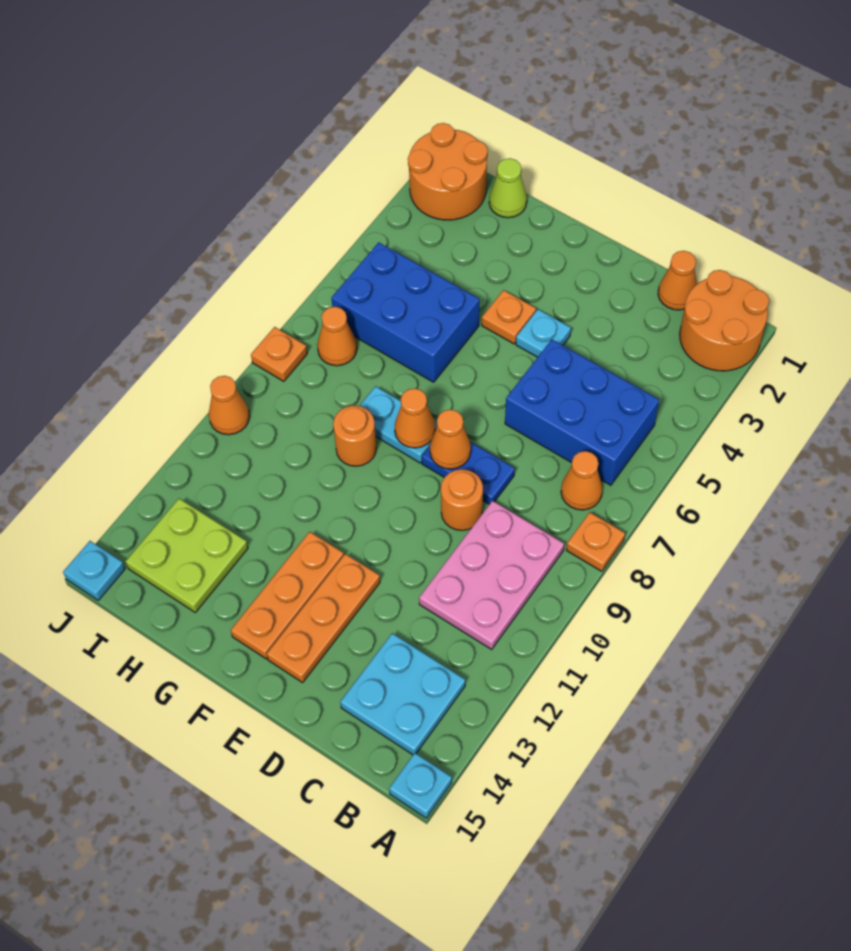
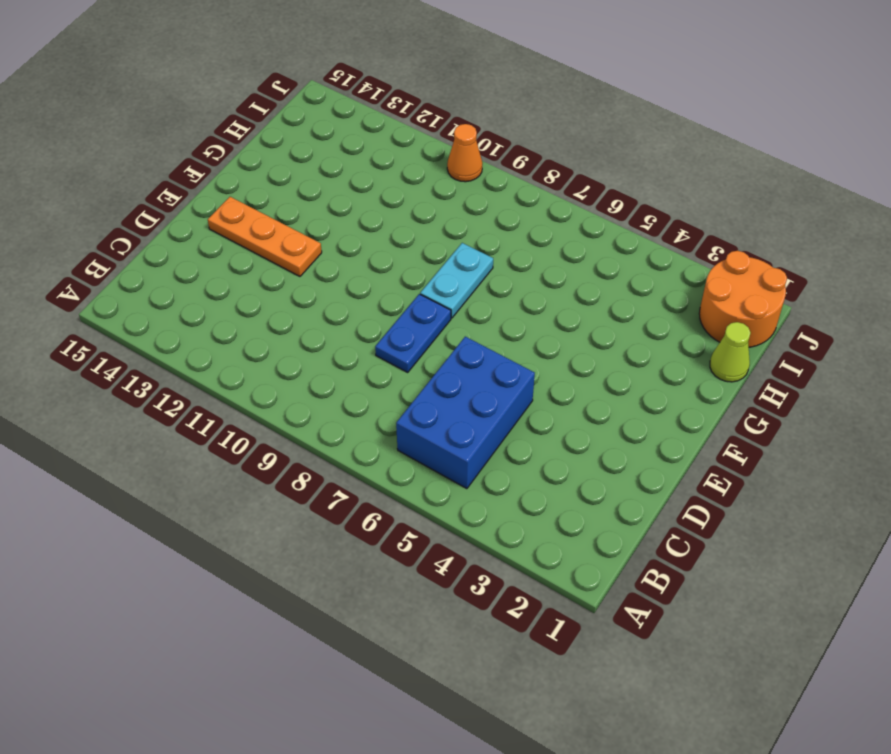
none -> orange 2x2 round brick [680,270,769,371]
none -> orange 1x1 plate [566,512,625,571]
none -> cyan 1x1 plate [389,753,452,818]

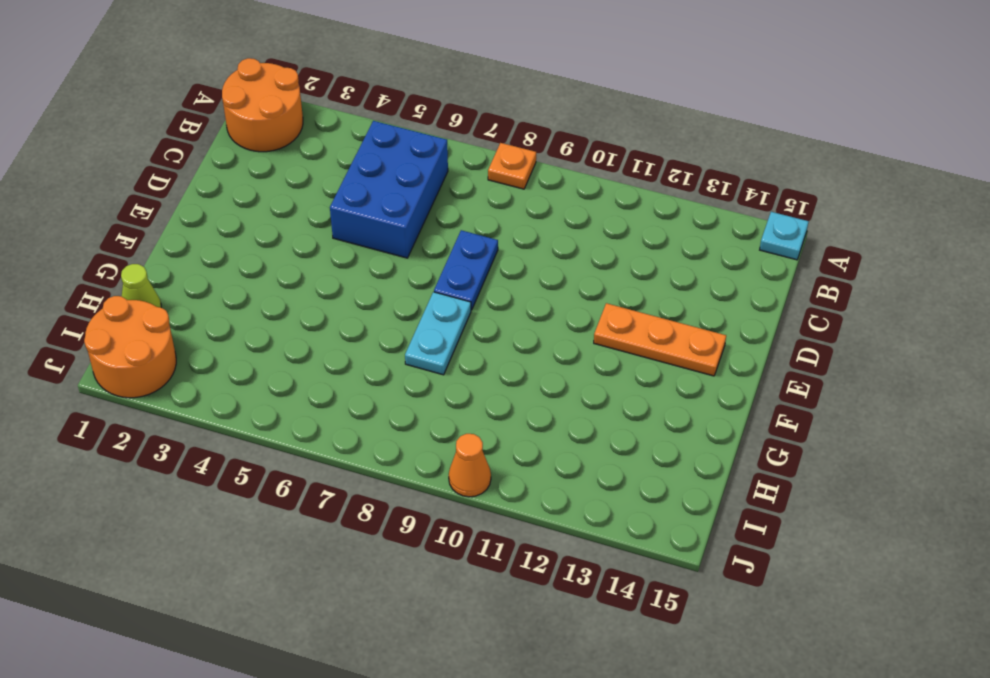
none -> orange 1x1 cone [561,451,603,510]
none -> pink 2x3 plate [419,501,564,649]
none -> cyan 2x2 plate [340,633,465,755]

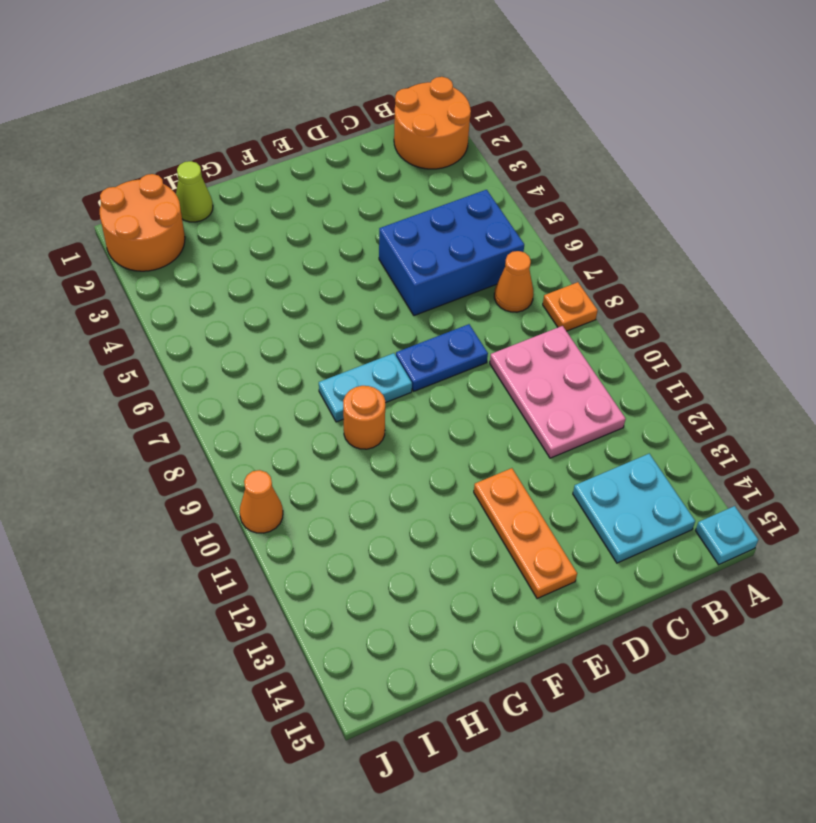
none -> orange 1x1 cone [658,251,697,310]
none -> orange 1x1 round brick [441,469,483,530]
none -> cyan 1x1 plate [516,309,571,357]

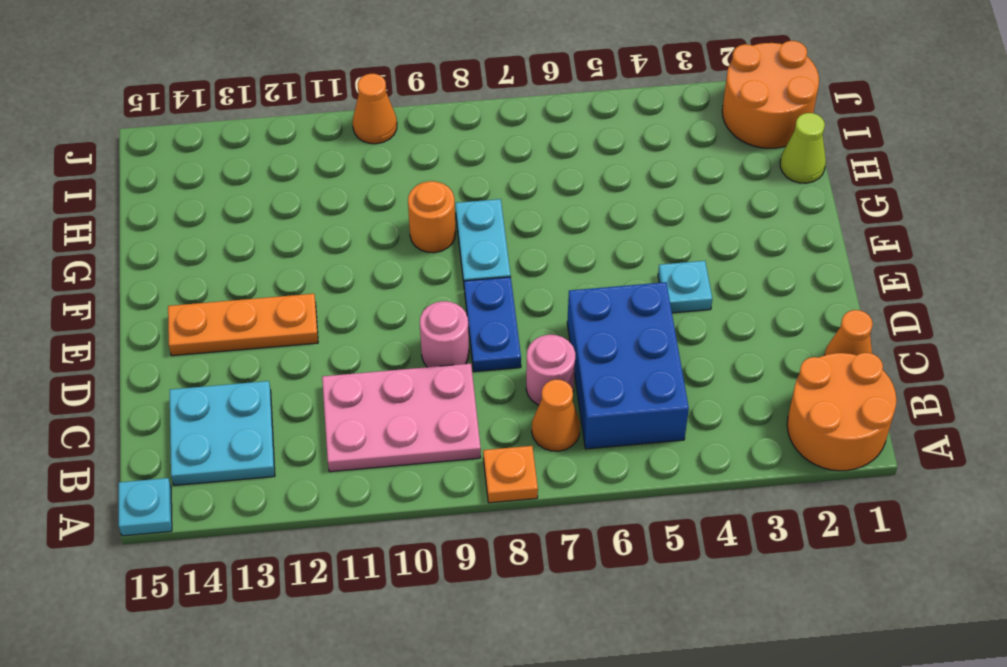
pink 1x1 round brick [526,335,575,405] -> none
pink 1x1 round brick [420,301,469,367] -> orange 1x1 round brick [441,469,483,530]
none -> orange 1x1 plate [482,290,536,344]
none -> orange 1x3 plate [231,532,344,659]
none -> blue 2x3 brick [331,242,479,382]

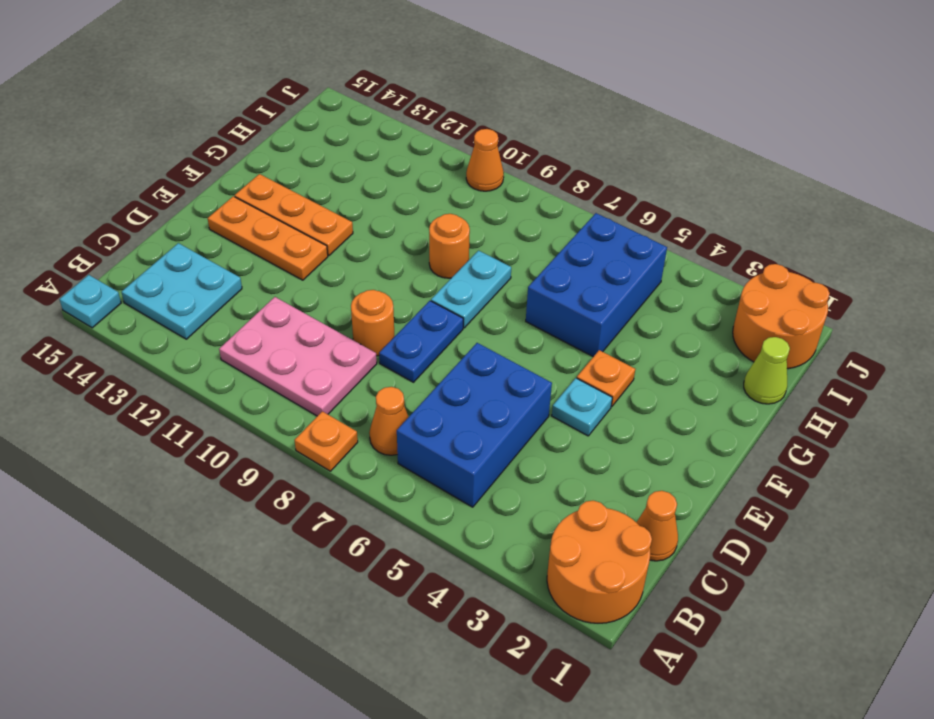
none -> lime 2x2 plate [126,499,248,612]
none -> orange 1x1 cone [317,307,357,366]
none -> orange 1x1 plate [251,327,307,381]

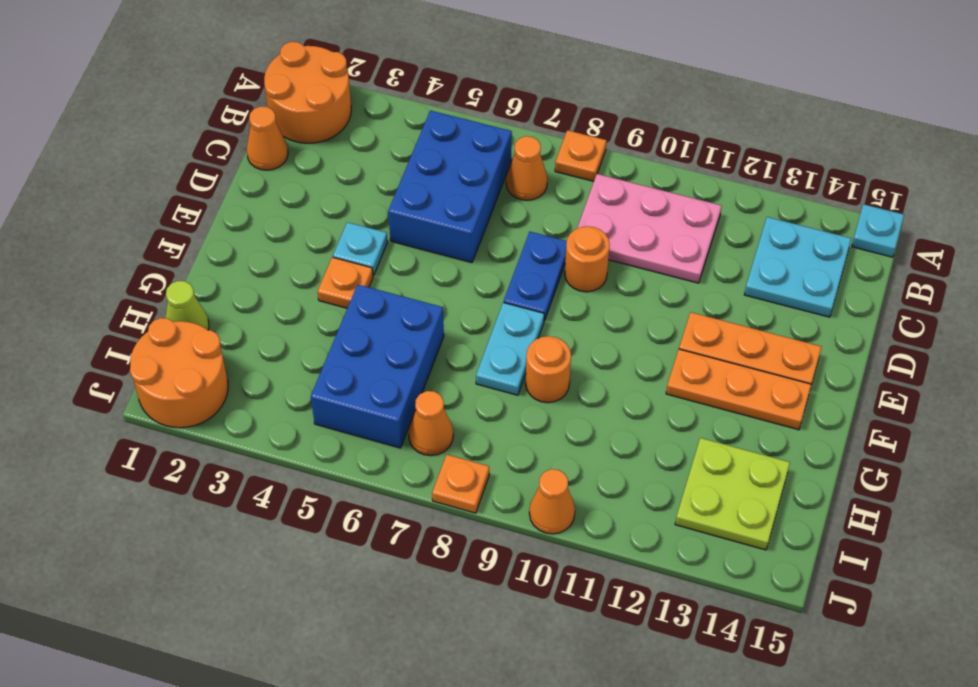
none -> cyan 1x1 plate [63,541,125,600]
none -> orange 1x1 cone [430,410,471,469]
none -> orange 1x1 cone [395,388,435,448]

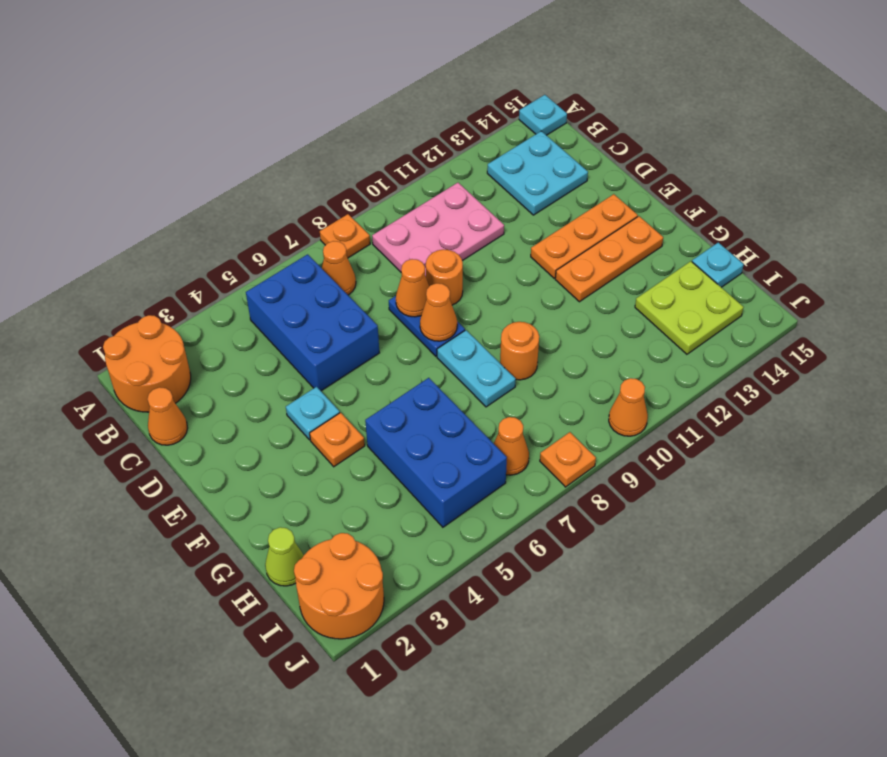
orange 1x1 cone [396,259,429,317] -> orange 1x1 cone moved to [395,388,435,448]
cyan 1x1 plate [692,243,744,287] -> cyan 1x1 plate moved to [63,541,125,600]

